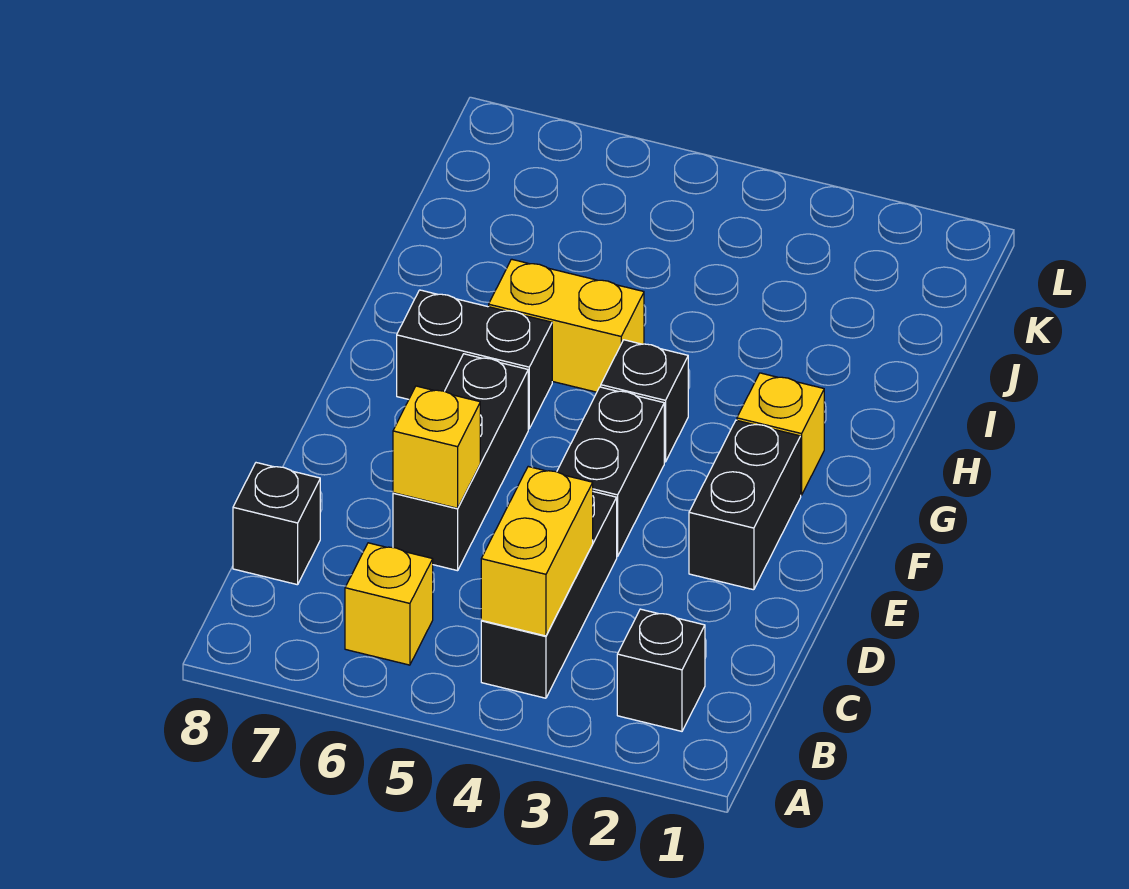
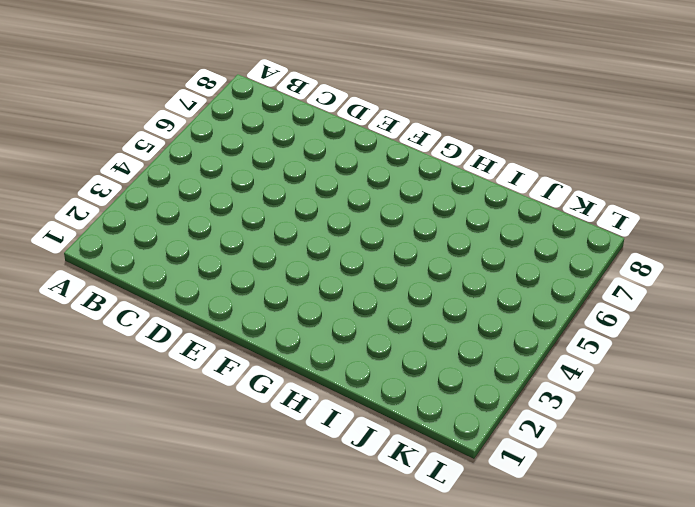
none -> black 1x1 brick [617,609,705,731]
none -> black 1x3 brick [481,492,617,698]
none -> yellow 1x1 brick [345,543,433,665]

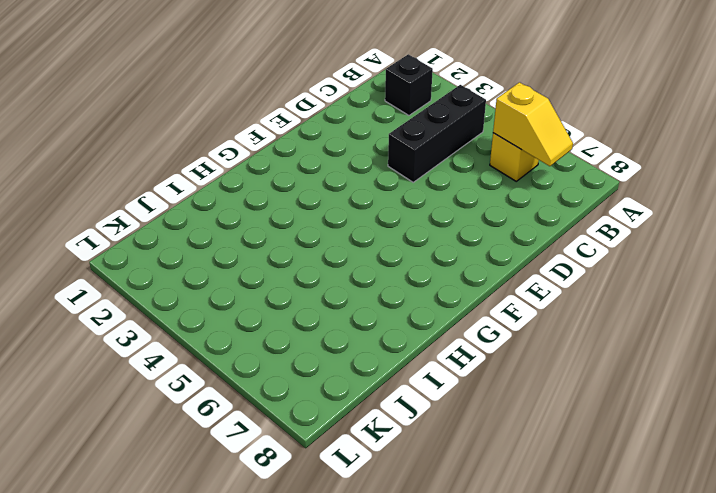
yellow 1x2 slope [493,82,573,166] -> none
none -> black 1x1 brick [233,463,320,585]
none -> black 1x3 brick [393,354,528,571]
none -> black 1x2 brick [689,420,801,590]

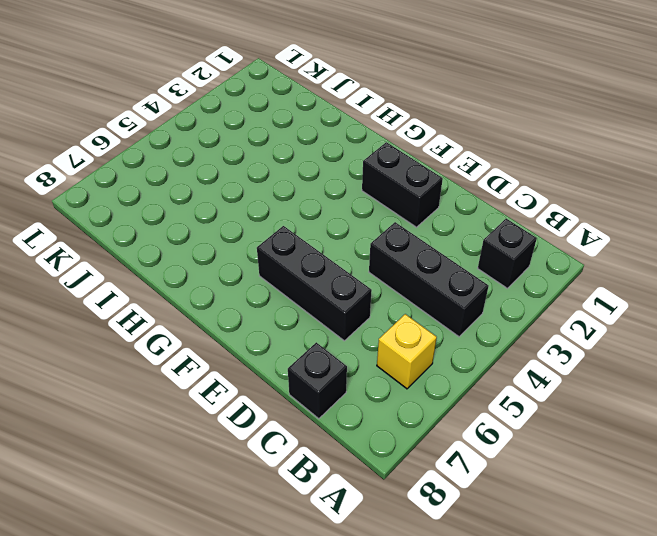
none -> black 1x2 brick [557,387,664,556]
none -> yellow 1x1 brick [737,373,824,495]
none -> black 1x1 brick [601,340,688,462]

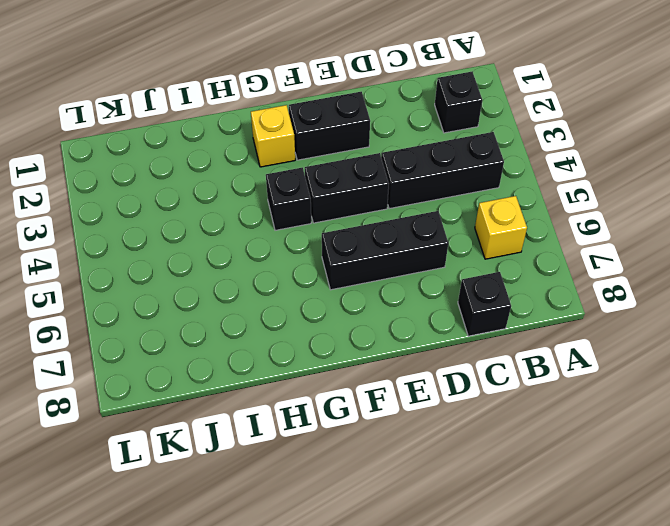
none -> black 1x2 brick [397,290,552,429]
none -> yellow 1x2 brick [489,259,644,392]
none -> yellow 1x2 brick [481,467,593,636]

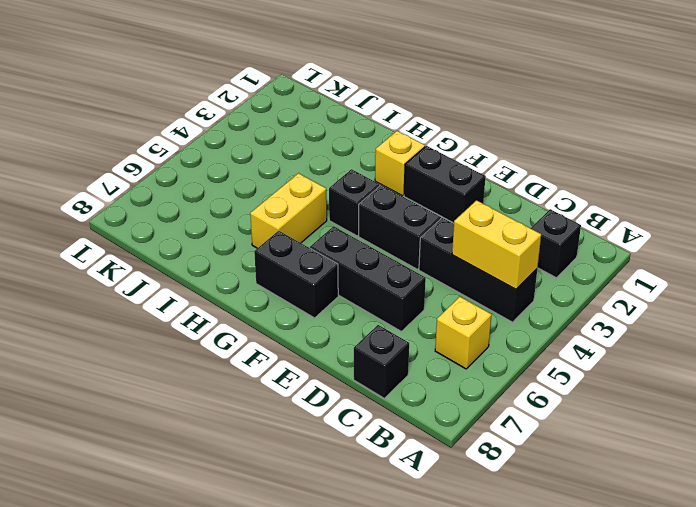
black 1x2 brick [254,231,338,318] -> black 1x2 brick turned to [397,290,552,429]
none -> yellow 1x1 brick [393,386,480,508]

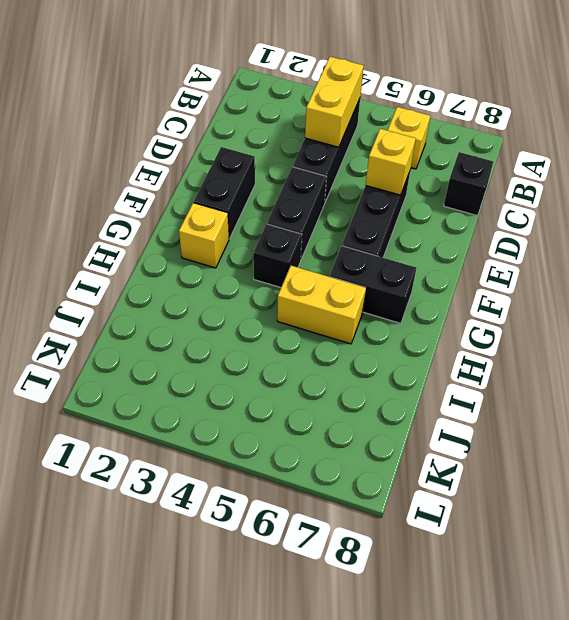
none -> black 1x1 brick [617,609,705,731]

